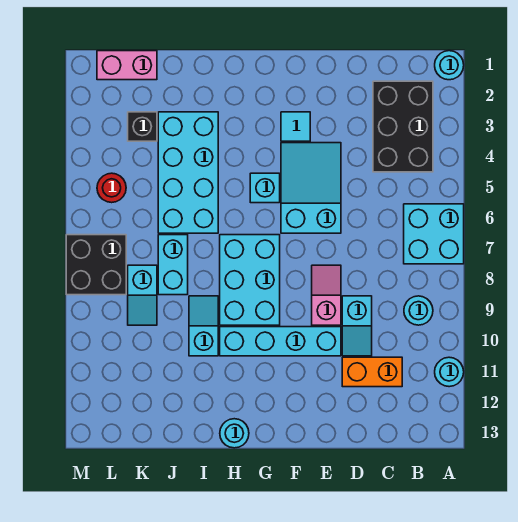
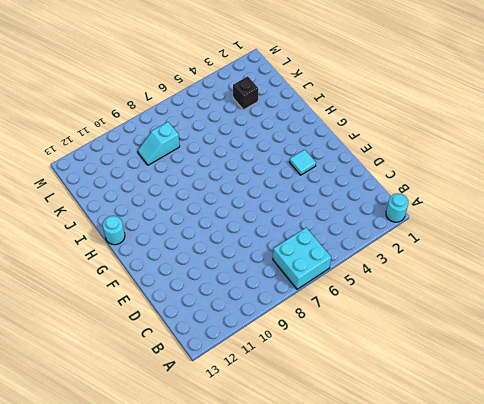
none -> cyan 1x1 round brick [435,357,464,387]
none -> black 2x3 brick [373,81,433,172]
none -> cyan 1x1 round brick [404,296,433,325]

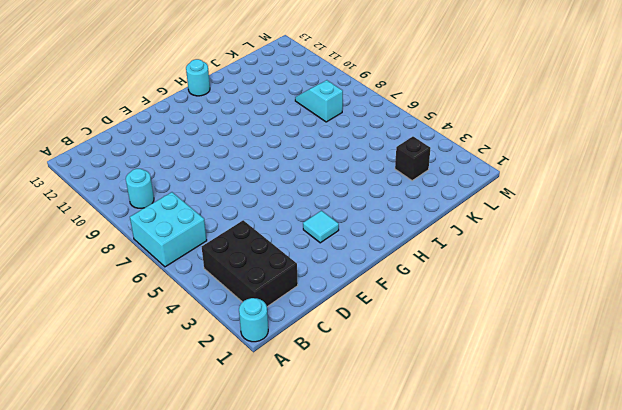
none -> cyan 1x1 round brick [435,357,464,387]
none -> orange 1x2 brick [342,357,402,387]
none -> cyan 1x2 slope [342,296,372,356]

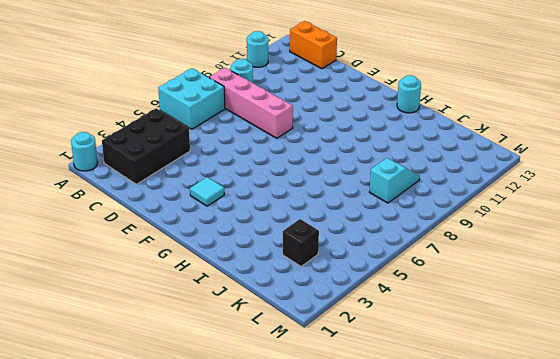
pink 1x4 brick [209,68,293,138] -> pink 1x2 slope [312,265,341,325]
orange 1x2 brick [290,21,337,69] -> orange 1x2 brick moved to [342,357,402,387]
none -> cyan 1x2 slope [342,296,372,356]
none -> cyan 2x3 slope [281,143,341,233]
none -> cyan 1x4 brick [220,327,341,356]

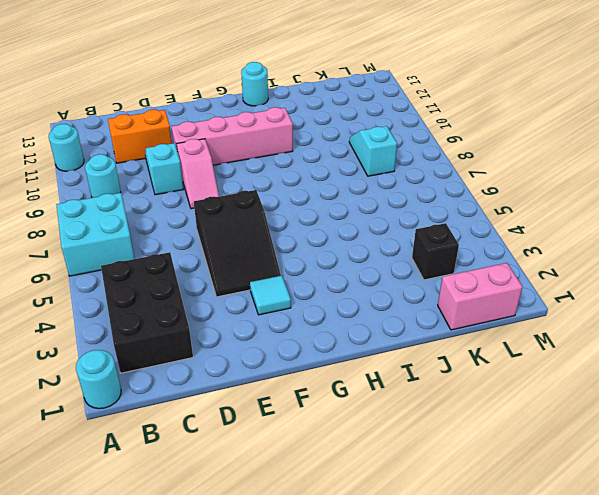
black 2x3 slope [194,190,281,297] -> cyan 2x3 slope [281,143,341,233]
pink 1x4 brick [171,107,293,165] -> cyan 1x4 brick [220,327,341,356]
none -> cyan 1x1 brick [250,173,280,203]
none -> cyan 2x3 brick [220,235,280,325]
none -> cyan 2x4 brick [158,112,218,233]

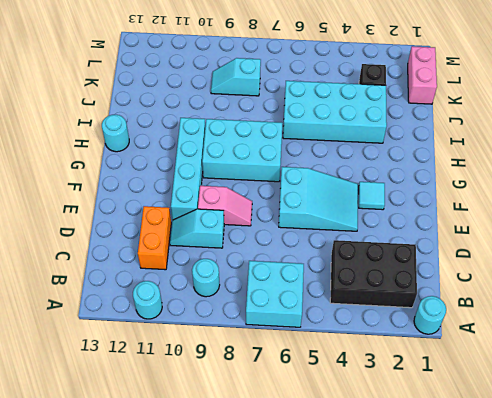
none -> cyan 1x1 brick [250,173,280,203]
none -> cyan 1x2 slope [189,296,218,356]
none -> cyan 1x2 brick [158,235,188,295]

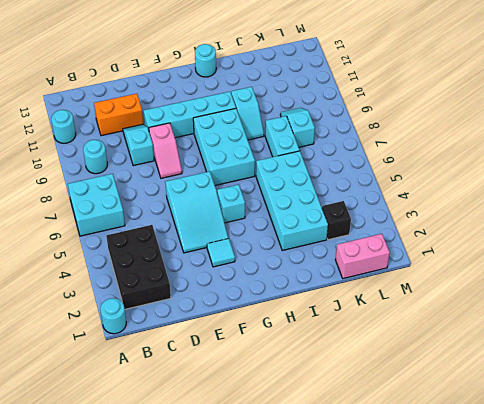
none -> red 1x1 round brick [97,173,126,203]
none -> black 2x2 brick [66,235,126,295]

